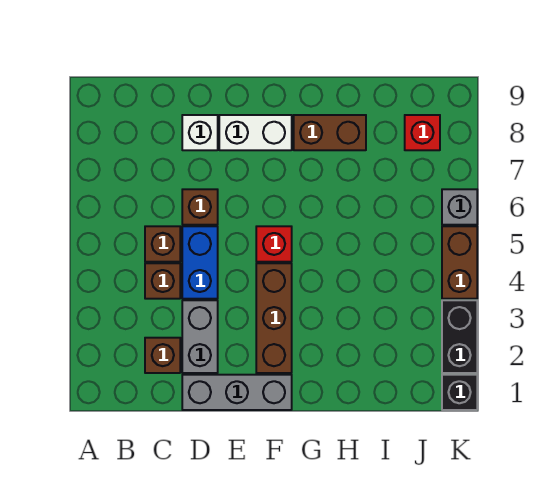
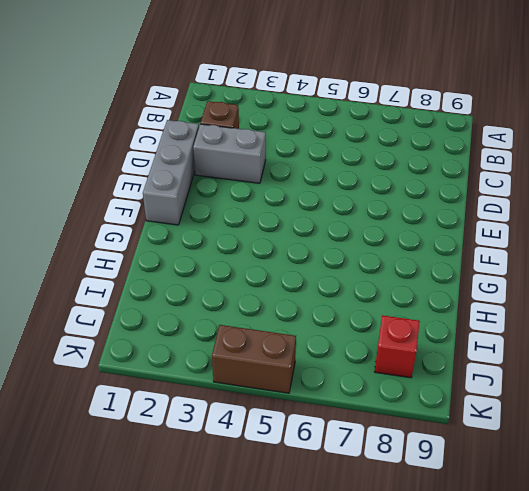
none -> brown 1x1 brick [145,263,180,299]
none -> brown 1x1 brick [145,226,180,262]
none -> blue 1x2 brick [182,226,218,299]

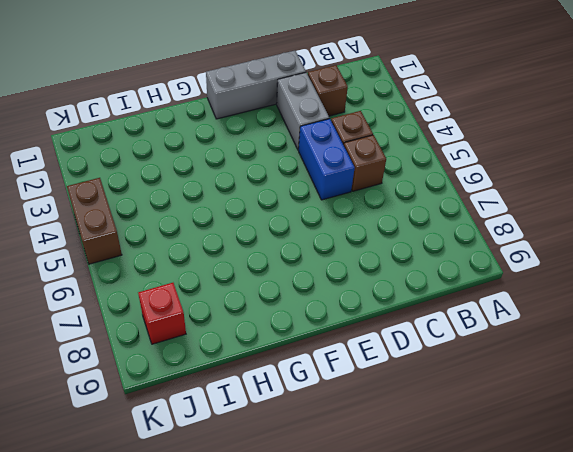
none -> brown 1x1 brick [182,189,218,225]
none -> white 1x1 brick [182,115,218,150]
none -> white 1x2 brick [219,115,292,150]

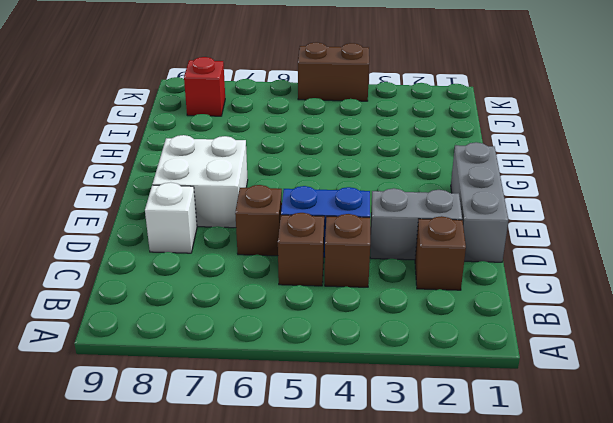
white 2x2 brick [153,135,248,228] -> white 1x2 brick [219,115,292,150]
none -> brown 1x3 brick [256,263,292,373]
none -> red 1x1 brick [256,226,292,262]
none -> brown 1x2 brick [294,115,366,150]

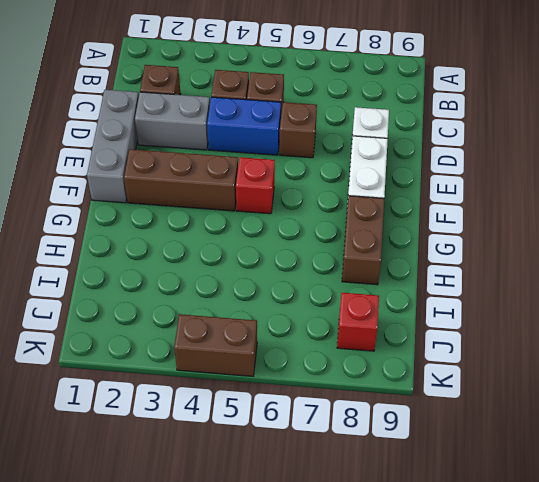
none -> black 1x1 brick [442,375,477,410]
none -> black 1x2 brick [442,300,477,373]
none -> grey 1x1 brick [442,189,477,225]

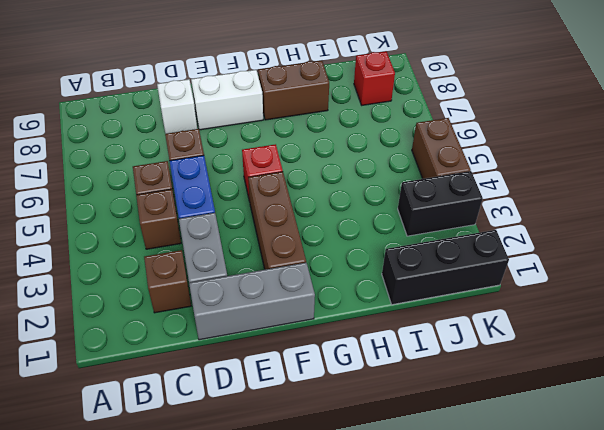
black 1x3 brick [382,230,509,305] -> black 1x1 brick [442,375,477,410]
black 1x2 brick [398,171,483,236] -> black 1x2 brick turned to [442,300,477,373]
none -> grey 1x1 brick [442,189,477,225]

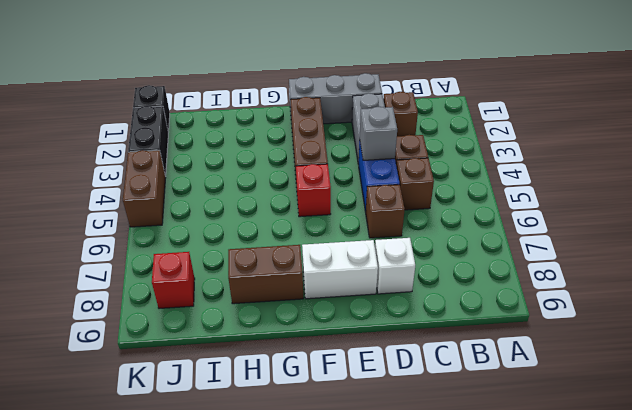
grey 1x1 brick [359,107,397,160] -> grey 1x1 brick moved to [442,189,477,225]

